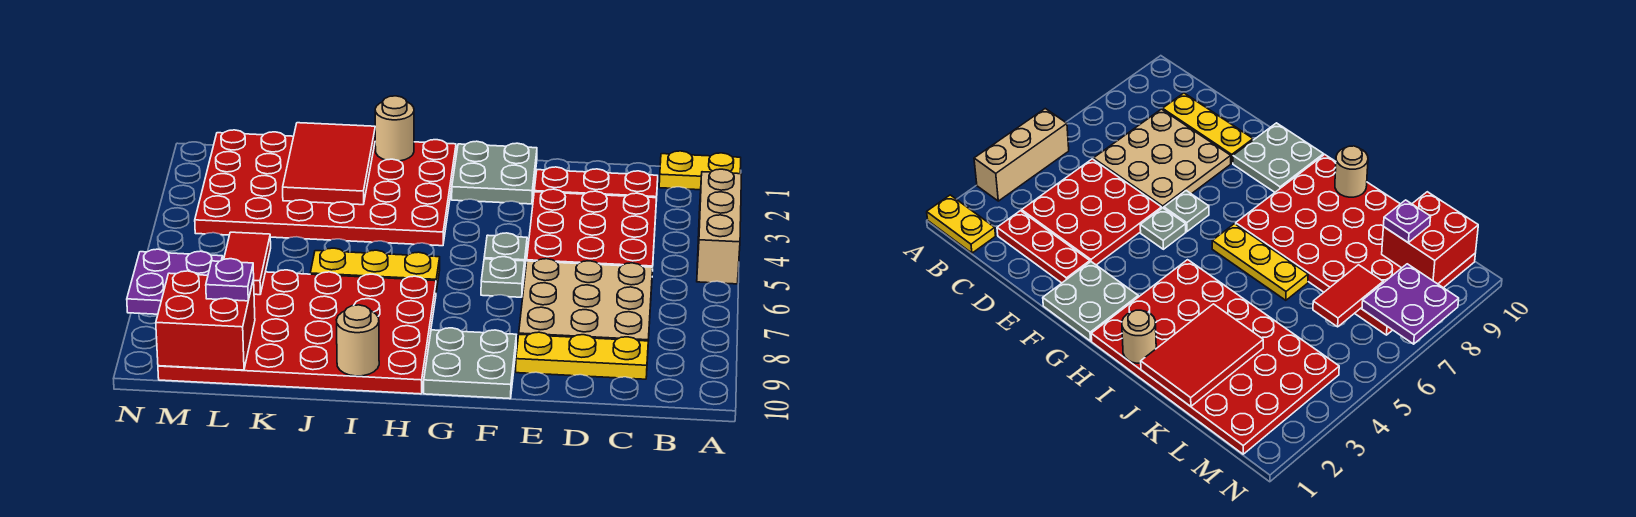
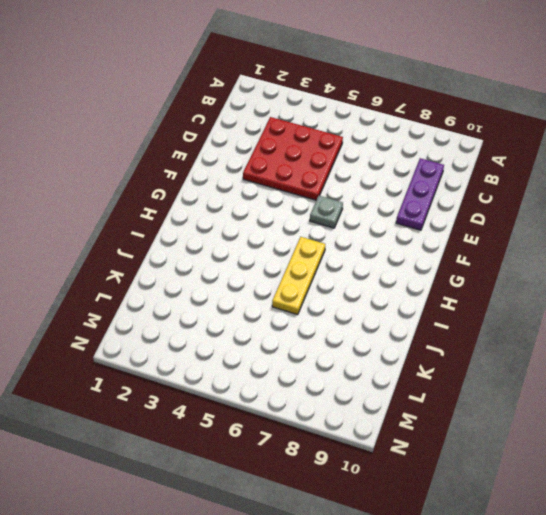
purple 1x3 plate [396,158,444,230] -> yellow 1x3 plate [516,332,648,379]
none -> yellow 1x2 plate [659,151,741,190]
none -> tan 1x3 brick [697,169,741,284]
none -> red 1x3 plate [534,167,658,201]

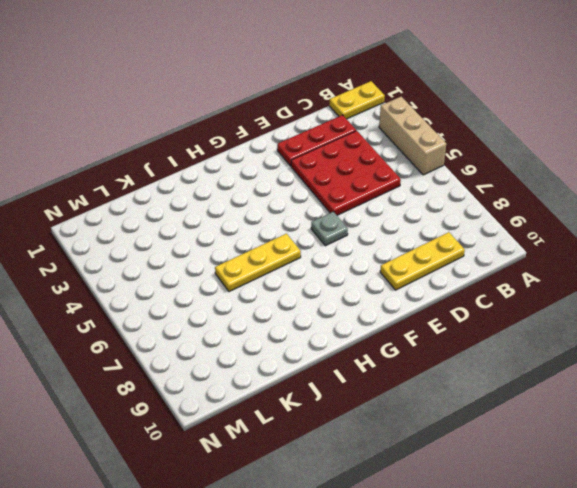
none -> tan 3x3 plate [519,259,653,341]
none -> grey 2x2 plate [452,141,537,204]
none -> grey 1x1 plate [484,233,527,273]

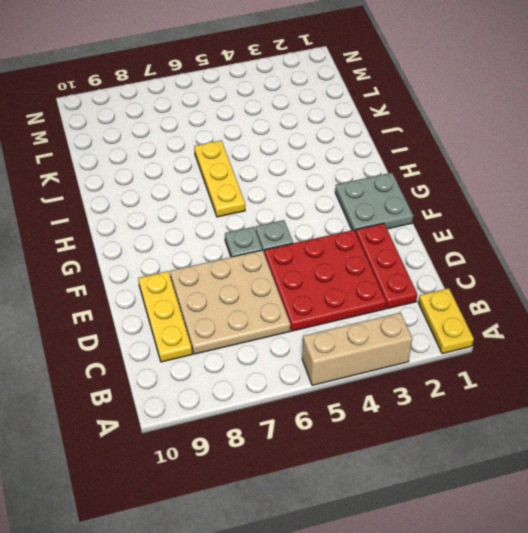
none -> grey 2x2 plate [424,328,516,399]
none -> red 4x6 plate [195,130,456,246]
none -> red 4x6 plate [158,270,436,394]

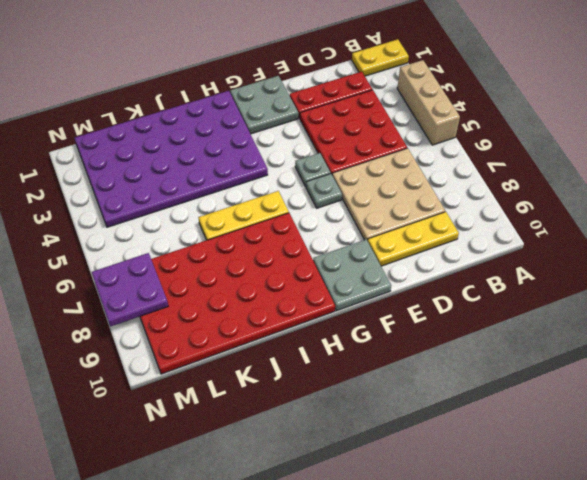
purple 4x6 plate [75,91,268,227] -> red 4x6 plate [195,130,456,246]
none -> tan 1x1 round brick [375,96,414,161]
none -> tan 1x1 round brick [337,305,379,376]
none -> red 2x3 tile [283,123,375,205]

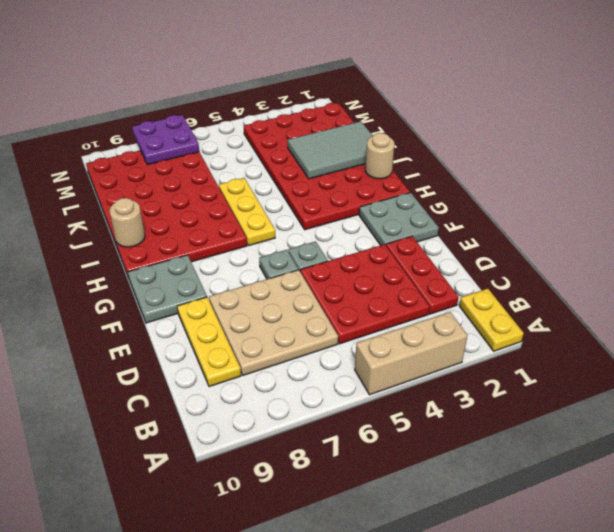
grey 2x3 tile [288,121,373,179] -> red 2x3 tile [283,123,375,205]
none -> red 1x2 tile [224,232,271,295]
none -> red 2x2 brick [156,271,255,370]
none -> purple 1x1 plate [206,259,254,301]

